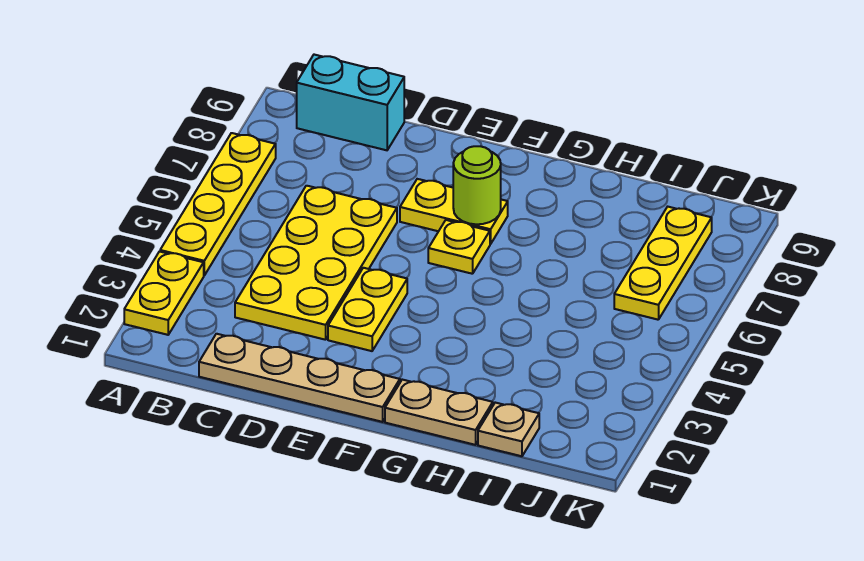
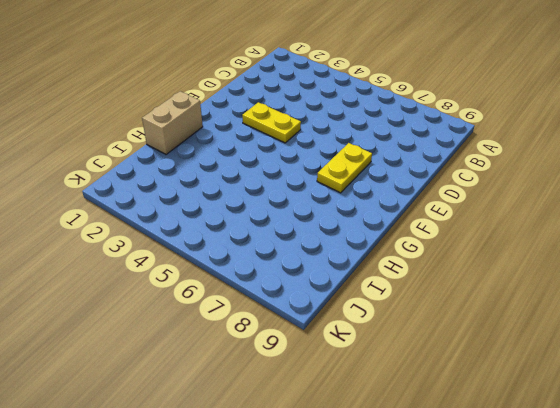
tan 1x2 brick [142,91,203,155] -> tan 1x2 plate [385,380,493,445]
none -> yellow 1x2 plate [124,252,204,335]
none -> yellow 1x4 plate [160,133,276,275]
none -> cyan 1x2 brick [297,55,404,150]

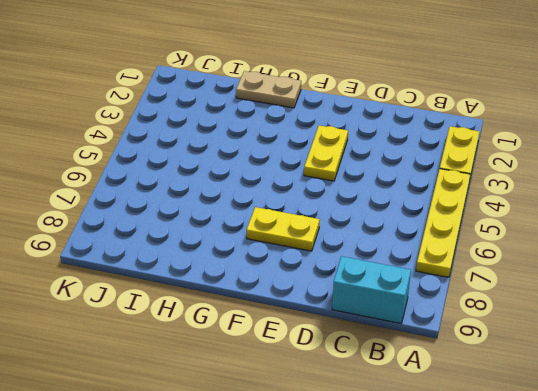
none -> tan 1x4 plate [199,334,400,422]
none -> yellow 2x4 plate [235,186,397,340]
none -> yellow 1x1 plate [428,220,490,274]

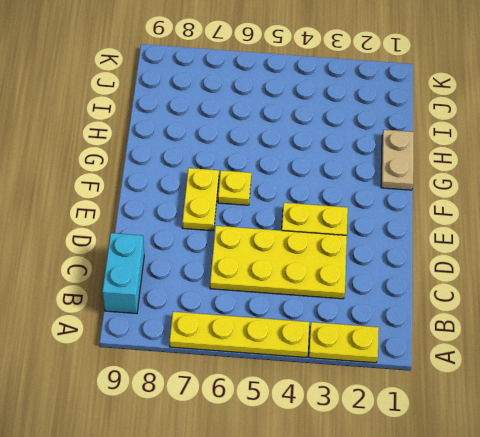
none -> tan 1x4 plate [199,334,400,422]
none -> tan 1x1 plate [478,403,539,456]
none -> yellow 1x3 plate [614,207,712,320]

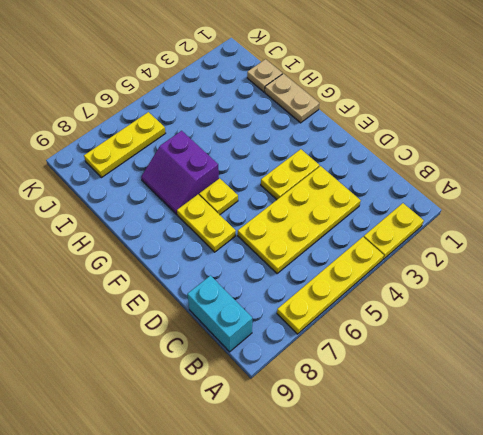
purple 2x2 slope [141,131,219,215] -> none
none -> tan 1x4 plate [199,334,400,422]
none -> lime 1x1 round brick [453,146,501,224]

